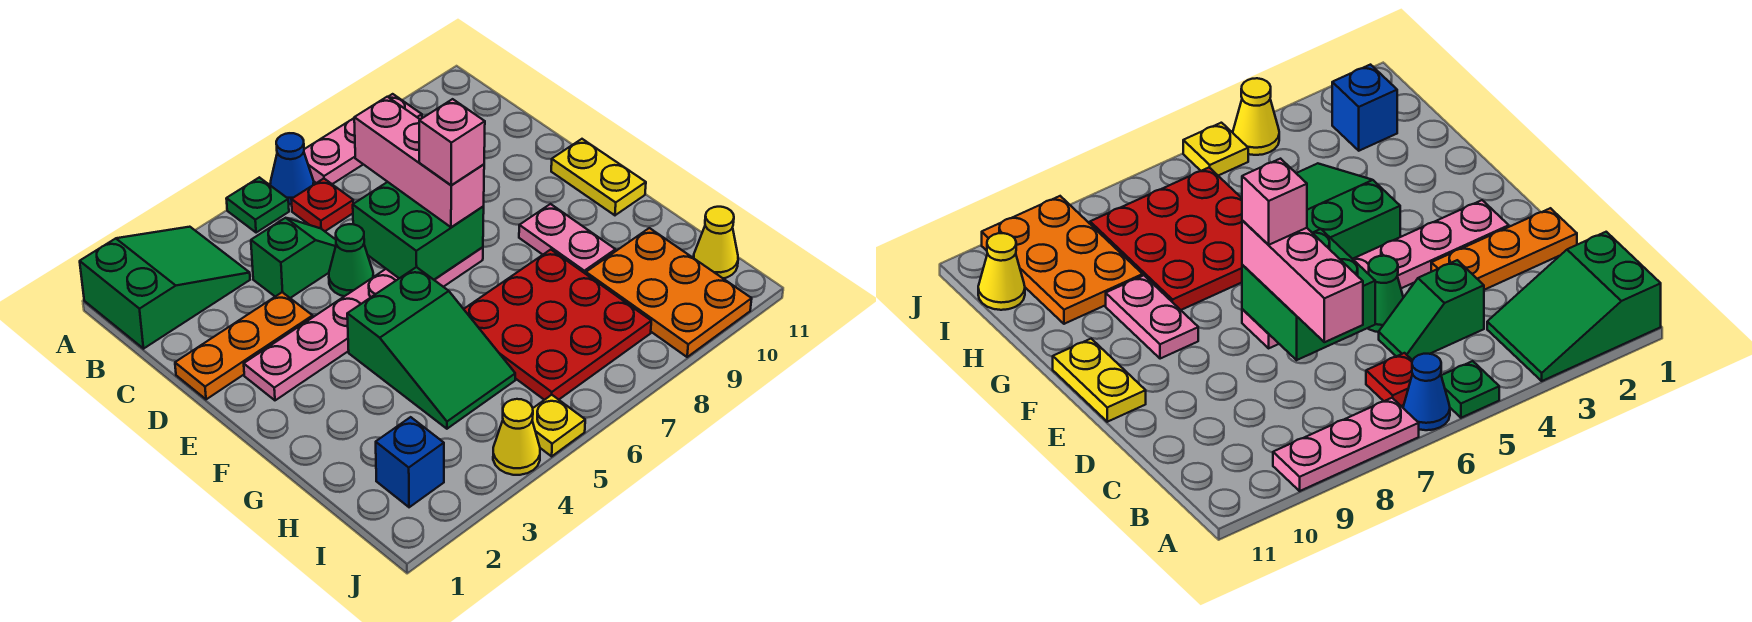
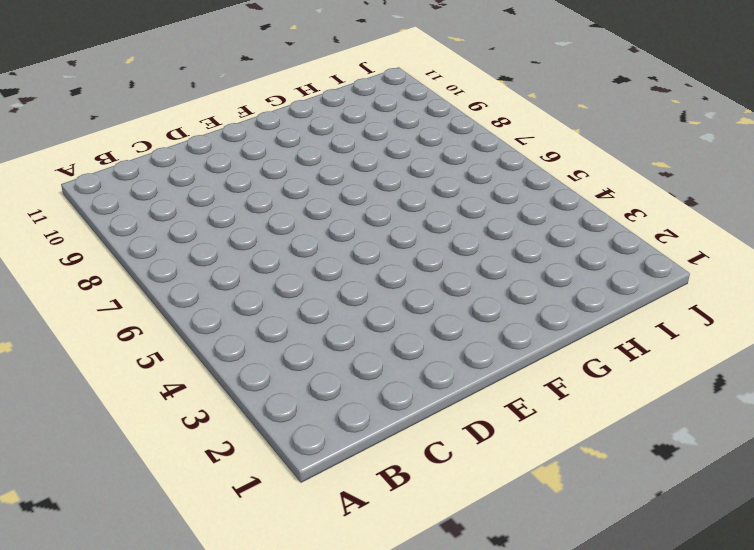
none -> green 2x3 slope [80,227,250,349]
none -> green 1x1 plate [226,177,289,233]
none -> blue 1x1 cone [270,133,314,204]

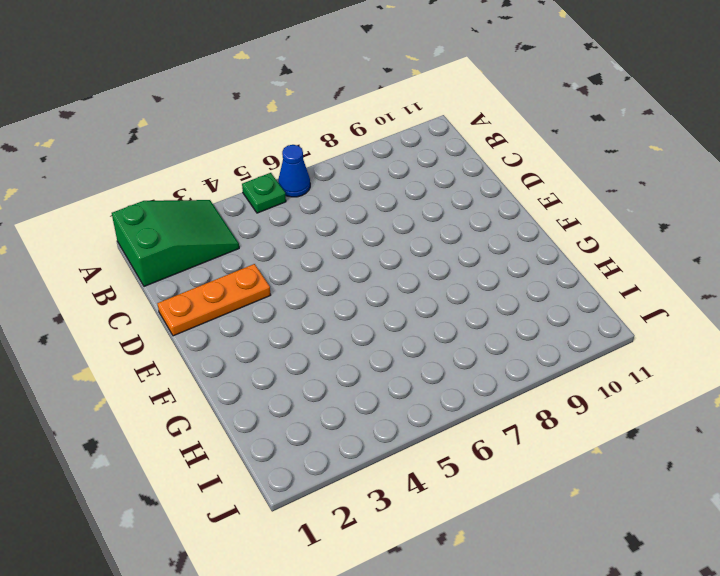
none -> pink 1x3 plate [304,94,422,184]
none -> red 1x1 plate [291,179,354,231]
none -> green 1x2 slope [251,218,336,298]

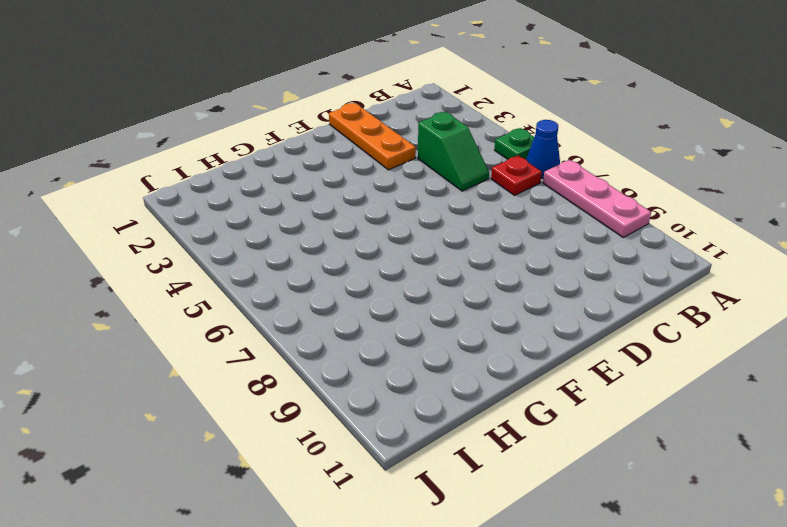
none -> green 2x3 slope [80,227,250,349]
none -> green 1x1 cone [329,224,373,296]
none -> pink 1x6 plate [244,247,483,400]

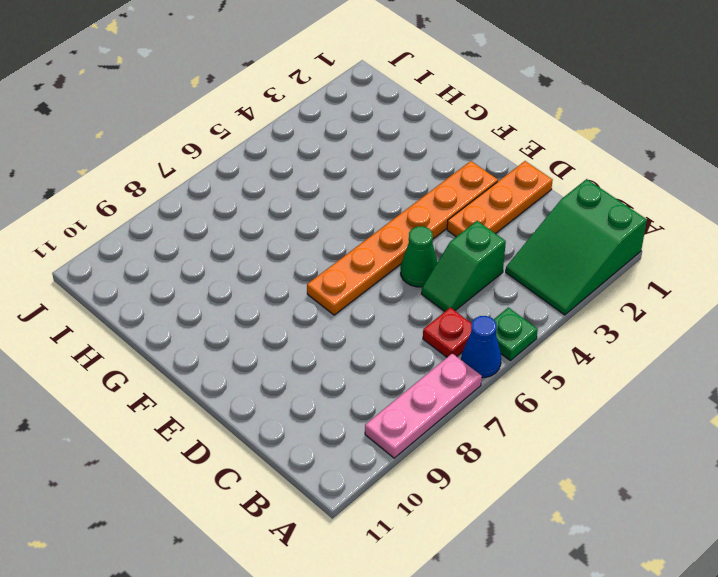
orange 1x6 plate [307,161,498,315] -> pink 1x6 plate [244,247,483,400]
none -> yellow 1x2 plate [551,139,646,215]
none -> green 2x3 slope [347,267,515,429]
none -> pink 1x2 plate [519,204,615,274]

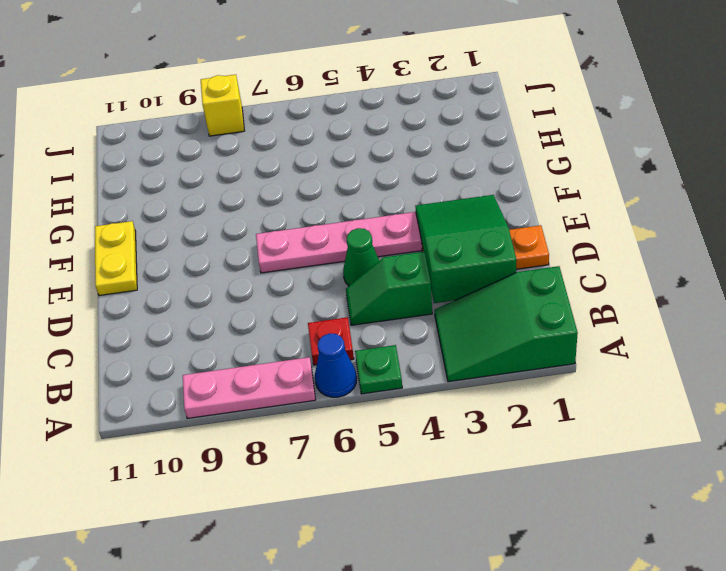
green 2x3 slope [415,195,517,303] -> green 2x3 slope moved to [347,267,515,429]
yellow 1x1 brick [201,75,244,136] -> none
none -> pink 1x2 plate [519,204,615,274]
none -> red 3x3 plate [464,250,651,400]
none -> orange 2x3 plate [586,228,752,357]

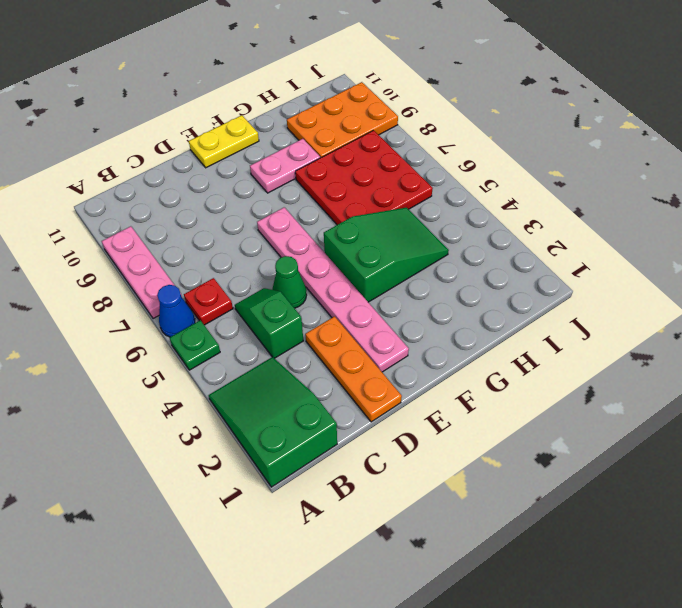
none -> blue 1x1 brick [376,417,444,507]
none -> yellow 1x1 cone [694,207,738,278]
none -> yellow 1x1 cone [493,399,540,475]

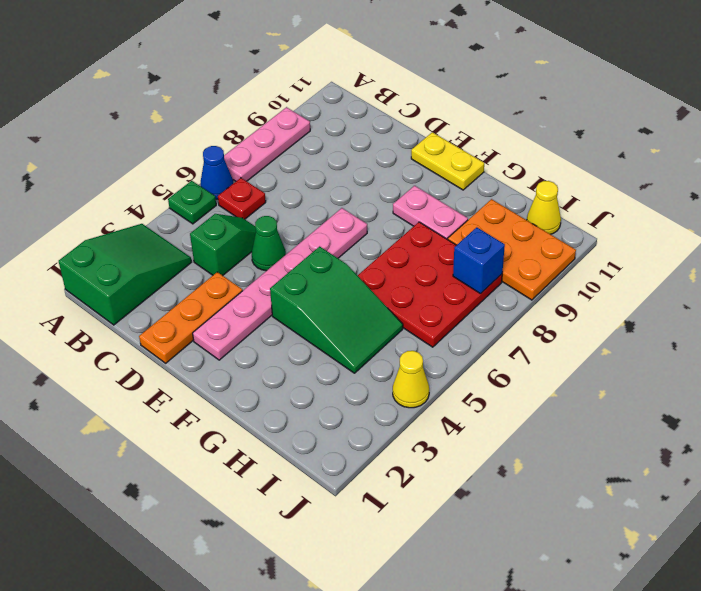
blue 1x1 brick [453,227,505,294] -> blue 1x1 brick moved to [376,417,444,507]
none -> yellow 1x1 plate [532,395,585,456]
none -> green 2x2 brick [353,182,484,280]
none -> pink 1x3 brick [354,97,484,227]

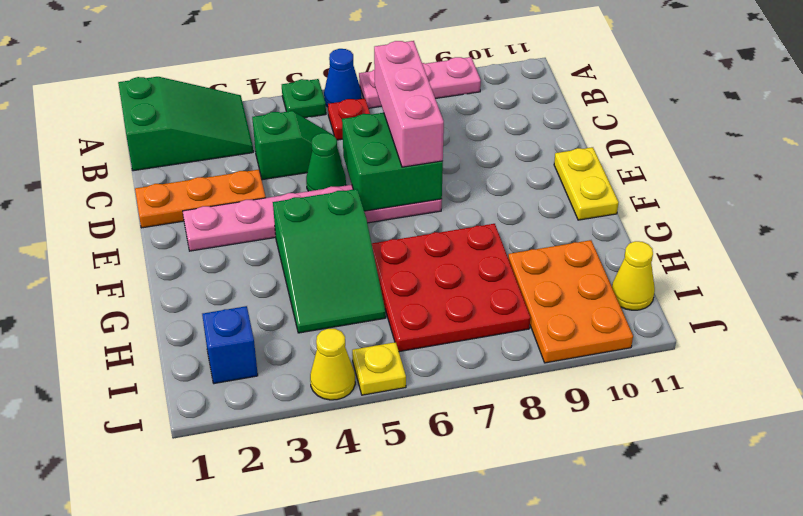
none -> pink 1x2 plate [519,204,615,274]
none -> pink 1x1 brick [419,99,485,185]

